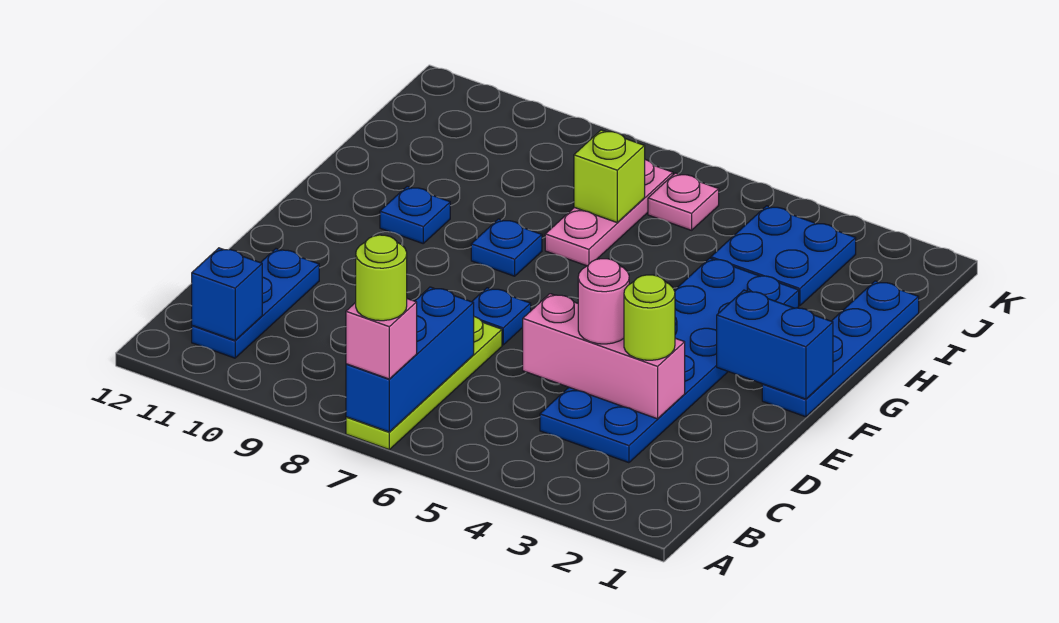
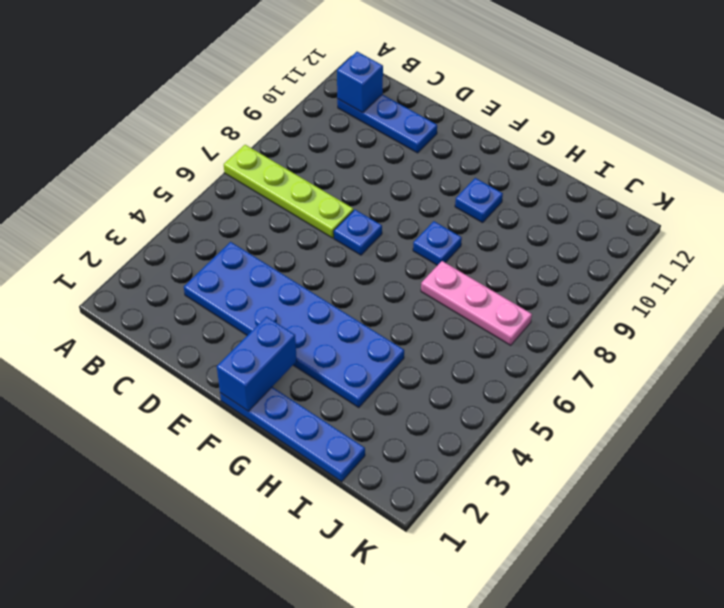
none -> blue 2x2 plate [711,206,856,306]
none -> pink 1x1 plate [648,173,719,230]
none -> blue 1x3 brick [346,287,474,432]

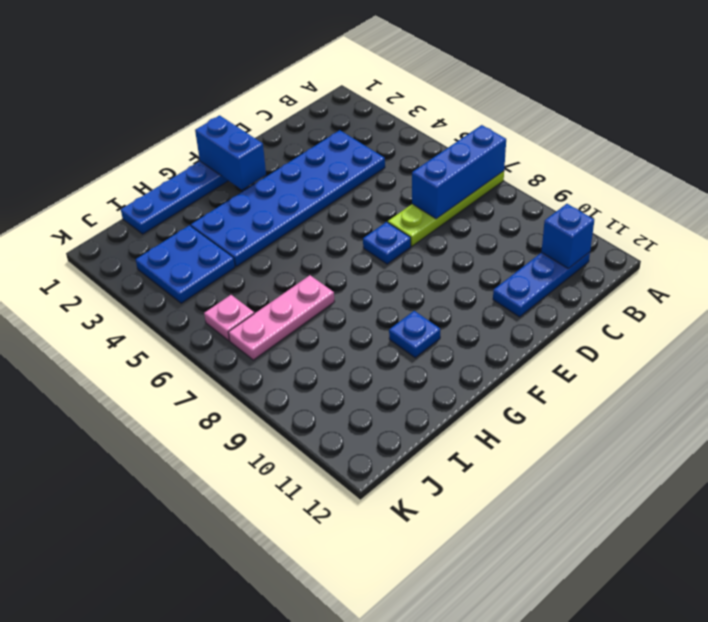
none -> blue 1x1 plate [471,219,542,276]
none -> pink 1x3 brick [523,294,685,419]
none -> lime 1x1 brick [574,130,645,222]

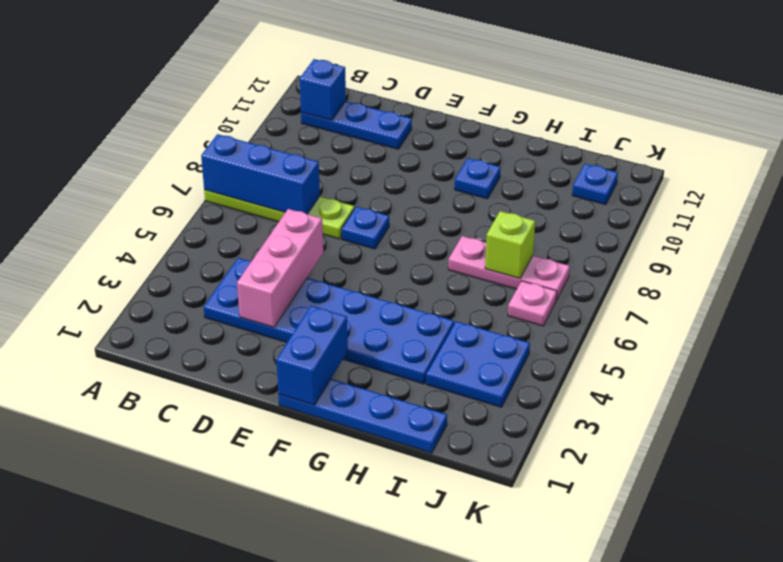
blue 1x1 plate [572,164,618,205] -> blue 1x1 plate moved to [471,219,542,276]
none -> pink 1x1 brick [346,299,417,379]
none -> lime 1x1 round brick [624,275,675,360]
none -> pink 1x1 round brick [578,259,629,344]

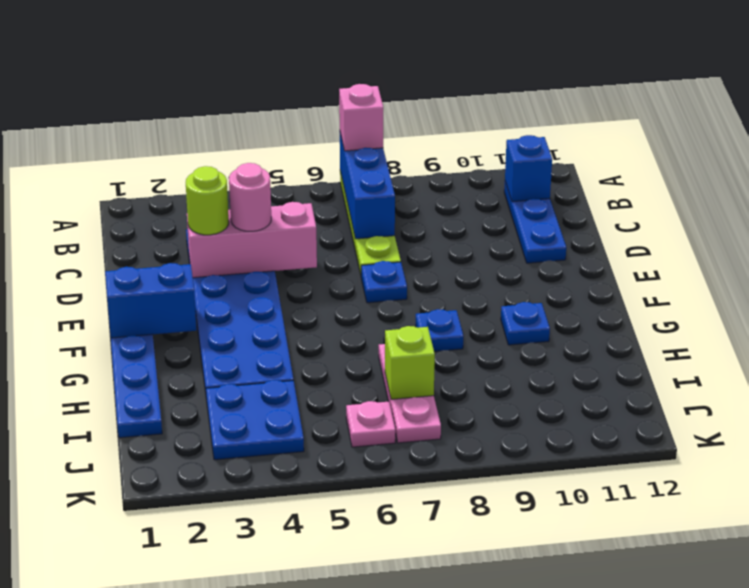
none -> lime 1x1 round brick [356,235,407,321]

